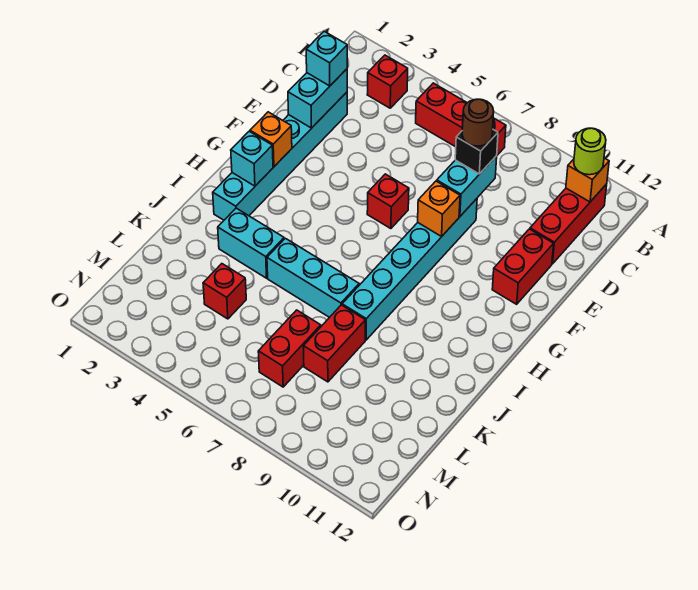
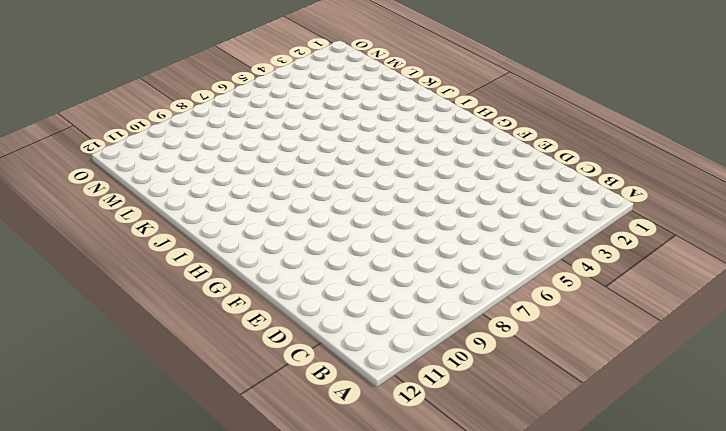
none -> red 1x1 brick [367,55,408,108]
none -> red 1x3 brick [416,83,506,155]
none -> red 1x3 brick [530,184,607,264]

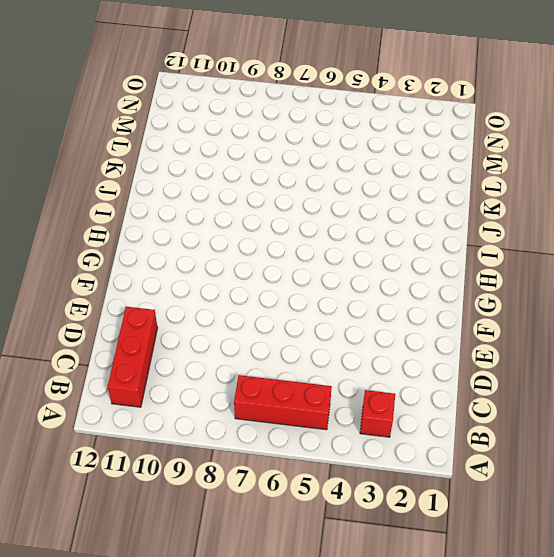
none -> cyan 1x6 brick [213,92,347,220]
none -> cyan 1x6 brick [342,199,477,340]
none -> red 1x2 brick [492,229,554,304]

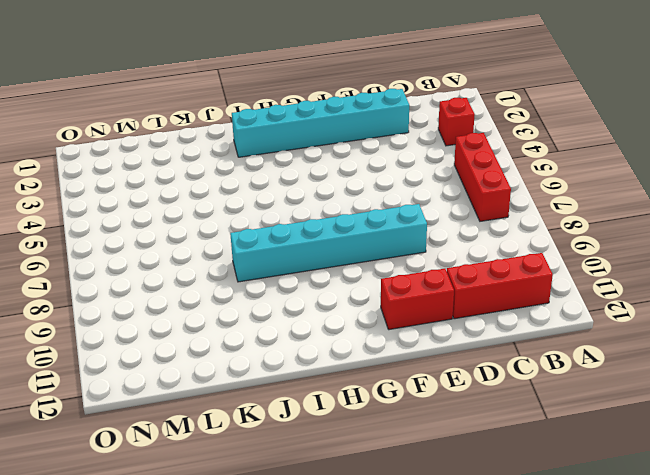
none -> red 1x1 brick [367,174,409,229]
none -> cyan 1x2 brick [218,208,284,278]
none -> cyan 1x3 brick [267,238,359,318]

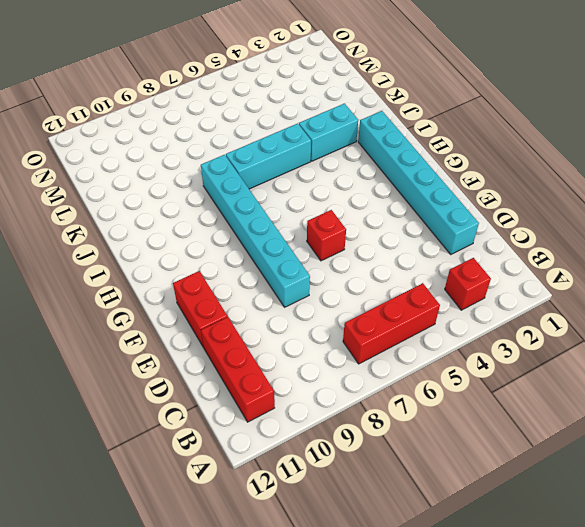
none -> red 1x2 brick [303,305,365,382]
none -> red 1x1 brick [203,264,246,319]
none -> red 1x2 brick [258,310,321,387]

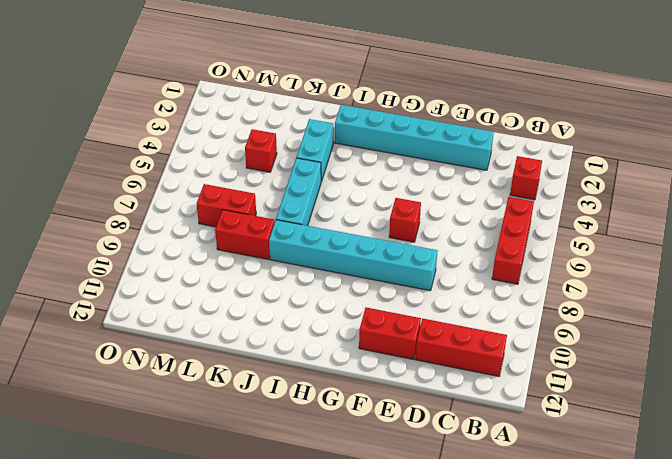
none -> orange 1x1 brick [566,158,609,202]
none -> cyan 1x2 brick [288,69,347,128]
none -> cyan 1x2 brick [437,156,497,216]

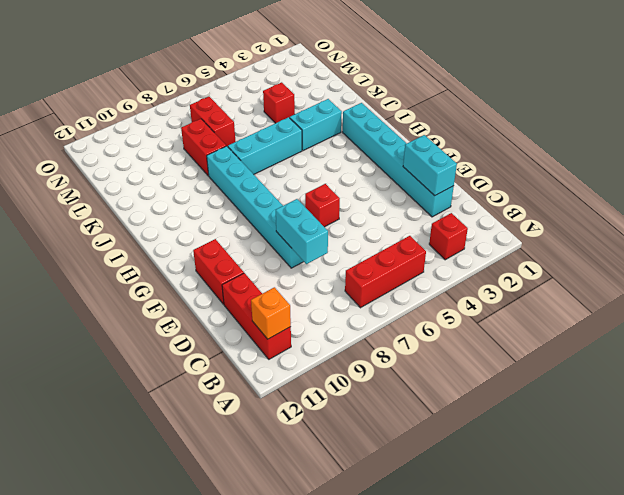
none -> orange 1x1 brick [418,181,460,236]
none -> orange 1x1 brick [250,112,292,167]
none -> cyan 1x1 brick [231,131,273,186]

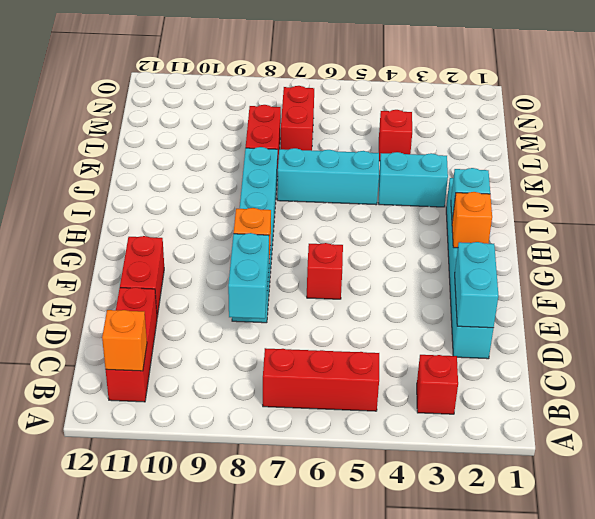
none -> lime 1x1 round brick [574,128,606,175]
none -> cyan 1x1 brick [306,31,347,86]
none -> black 1x1 brick [455,130,498,174]

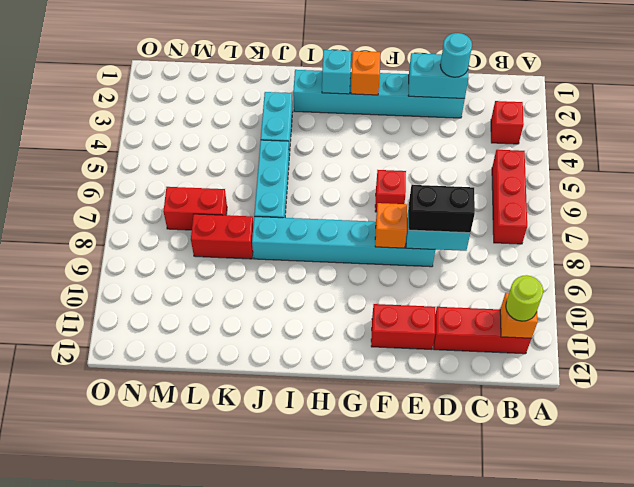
cyan 1x1 round brick [440,33,472,77] -> cyan 1x1 brick [306,31,347,86]
black 1x2 brick [408,185,475,233] -> black 1x1 brick [455,130,498,174]
none -> red 1x1 brick [203,264,246,319]
none -> brown 1x1 round brick [462,99,494,146]

